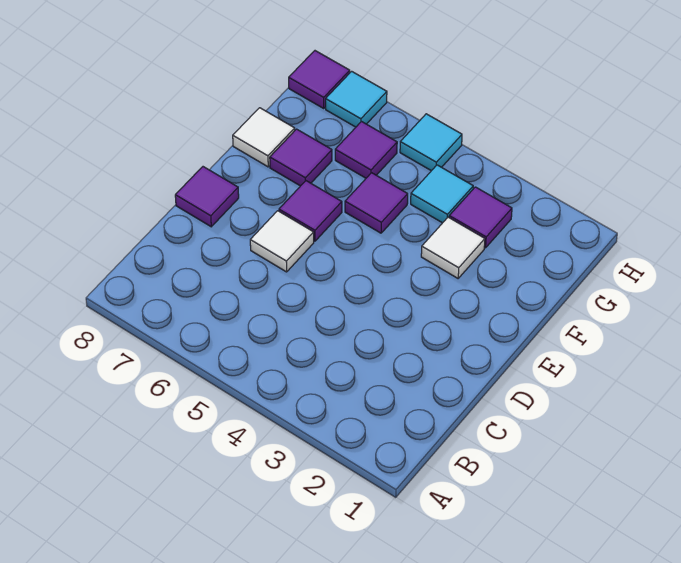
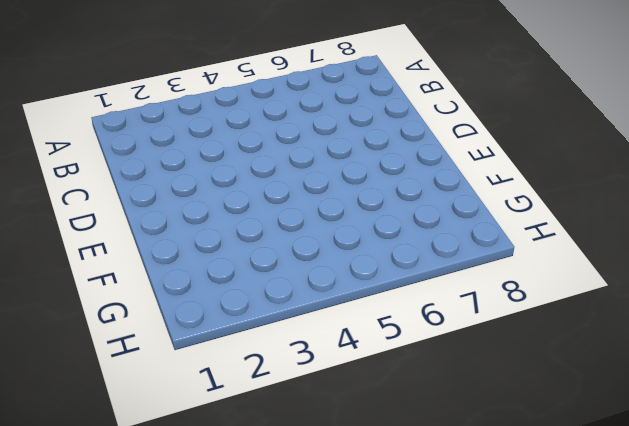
none -> white 1x1 tile [250,211,314,272]
none -> purple 1x1 tile [175,167,239,227]
none -> purple 1x1 tile [279,181,342,241]

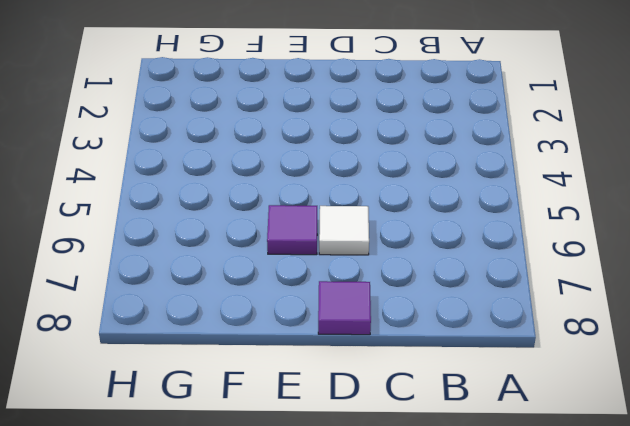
none -> white 1x1 tile [421,217,485,278]
none -> purple 1x1 tile [345,173,408,233]
none -> purple 1x1 tile [270,129,332,186]

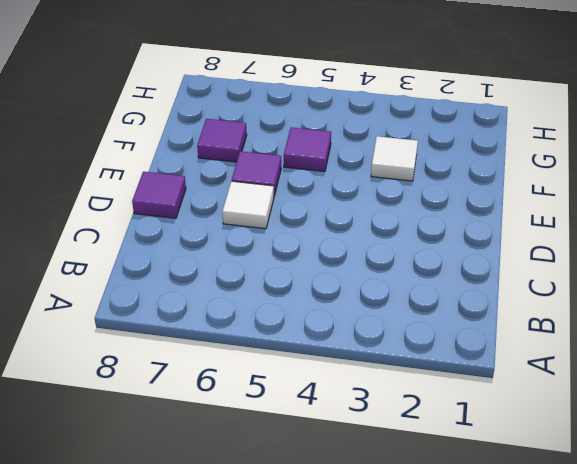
none -> white 1x1 tile [233,108,295,167]
none -> purple 1x1 tile [449,187,512,248]
none -> cyan 1x1 tile [411,165,473,223]

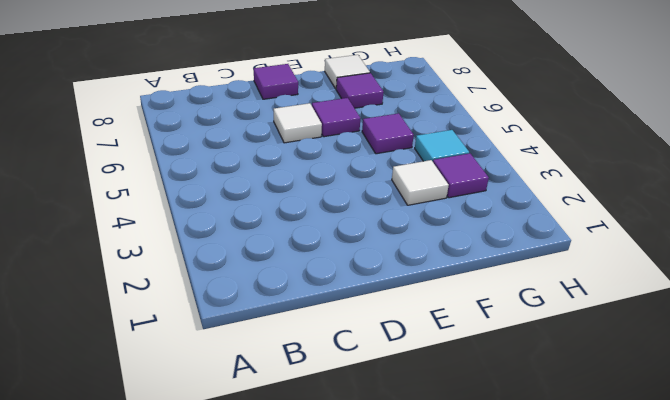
none -> purple 1x1 tile [335,122,397,178]
none -> cyan 1x1 tile [400,114,462,171]
none -> cyan 1x1 tile [326,71,387,127]

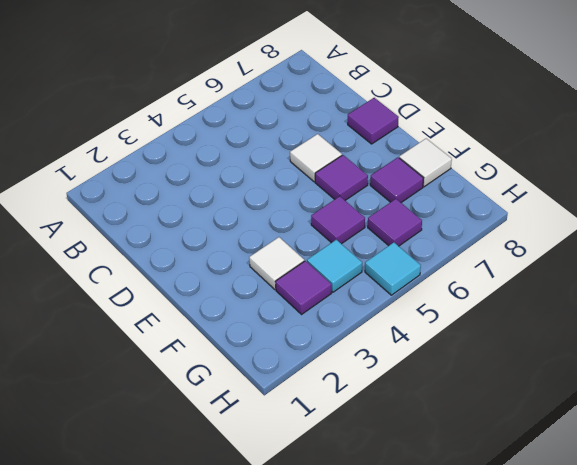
none -> cyan 1x1 tile [326,71,387,127]
none -> purple 1x1 tile [289,51,350,108]

